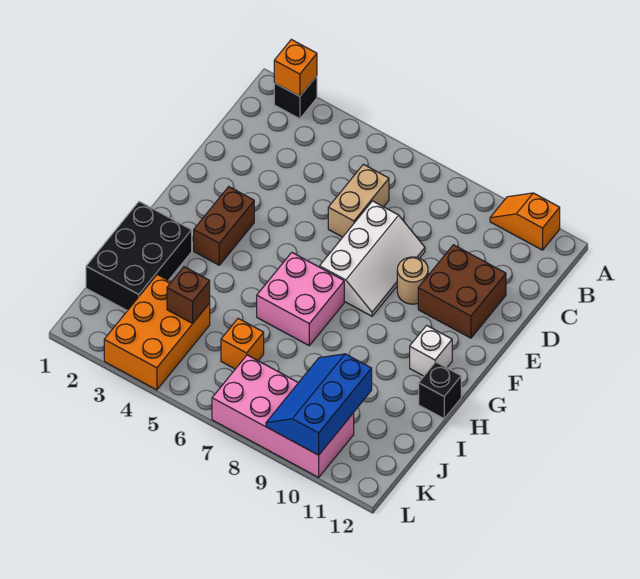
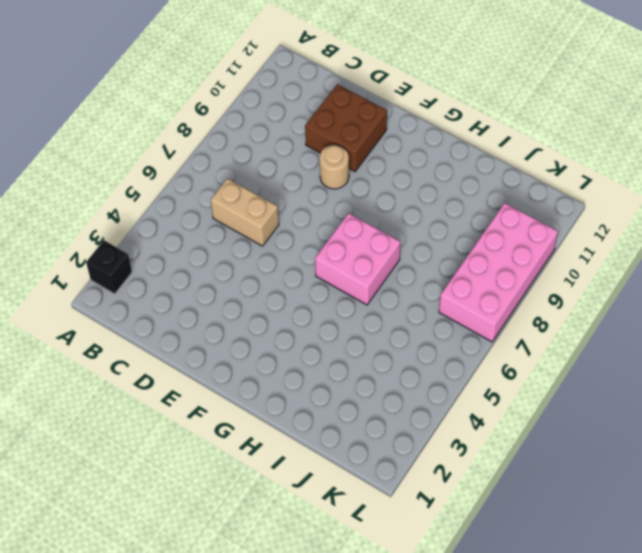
none -> orange 1x2 slope [490,193,560,250]
none -> white 2x3 slope [320,201,425,316]
none -> brown 1x2 brick [194,187,254,265]

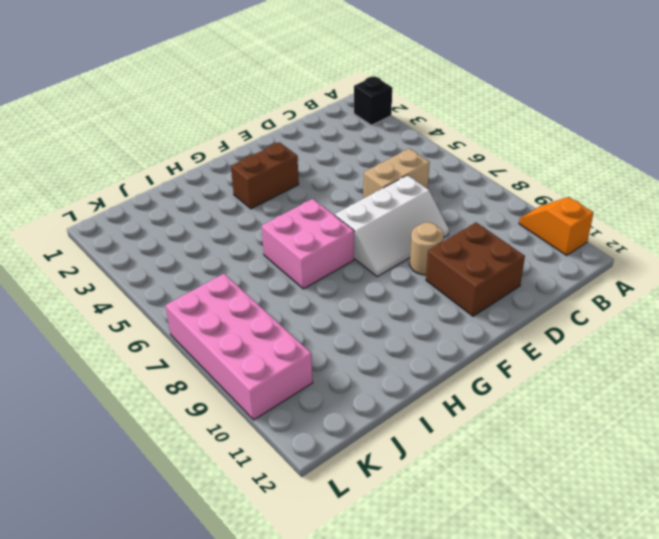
none -> white 1x1 brick [410,325,452,376]
none -> black 2x3 brick [86,202,192,311]
none -> black 1x1 brick [419,362,461,419]

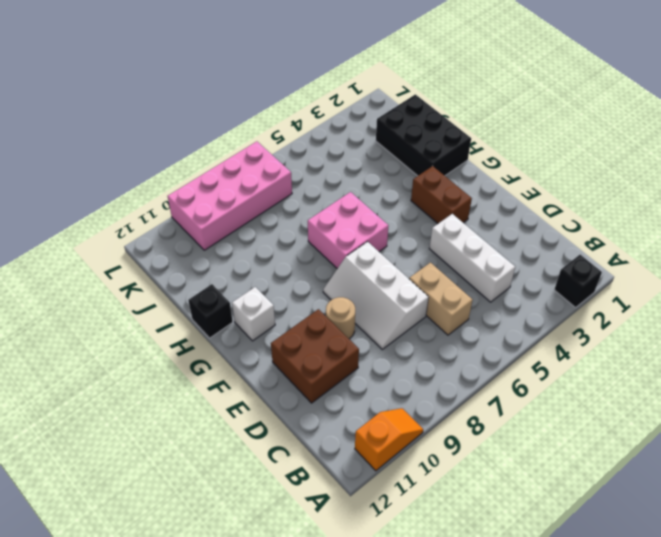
white 1x3 brick [429,214,515,302] -> none
none -> orange 2x3 brick [104,275,210,390]
none -> orange 1x1 brick [221,318,264,369]
none -> orange 1x1 brick [274,39,317,96]

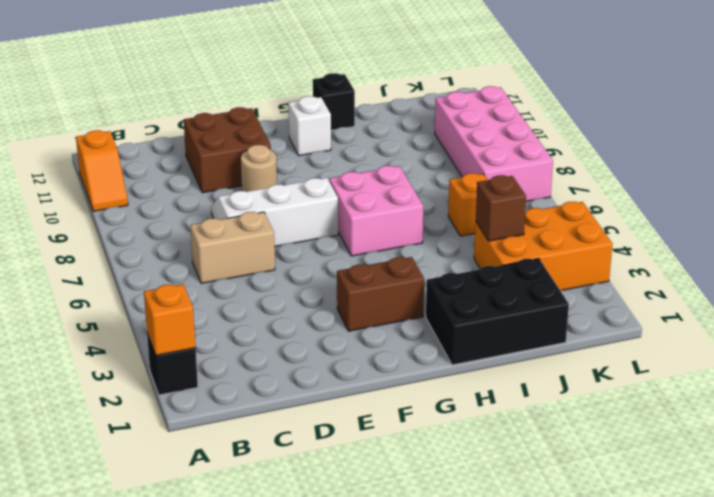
none -> blue 2x3 slope [266,354,372,455]

